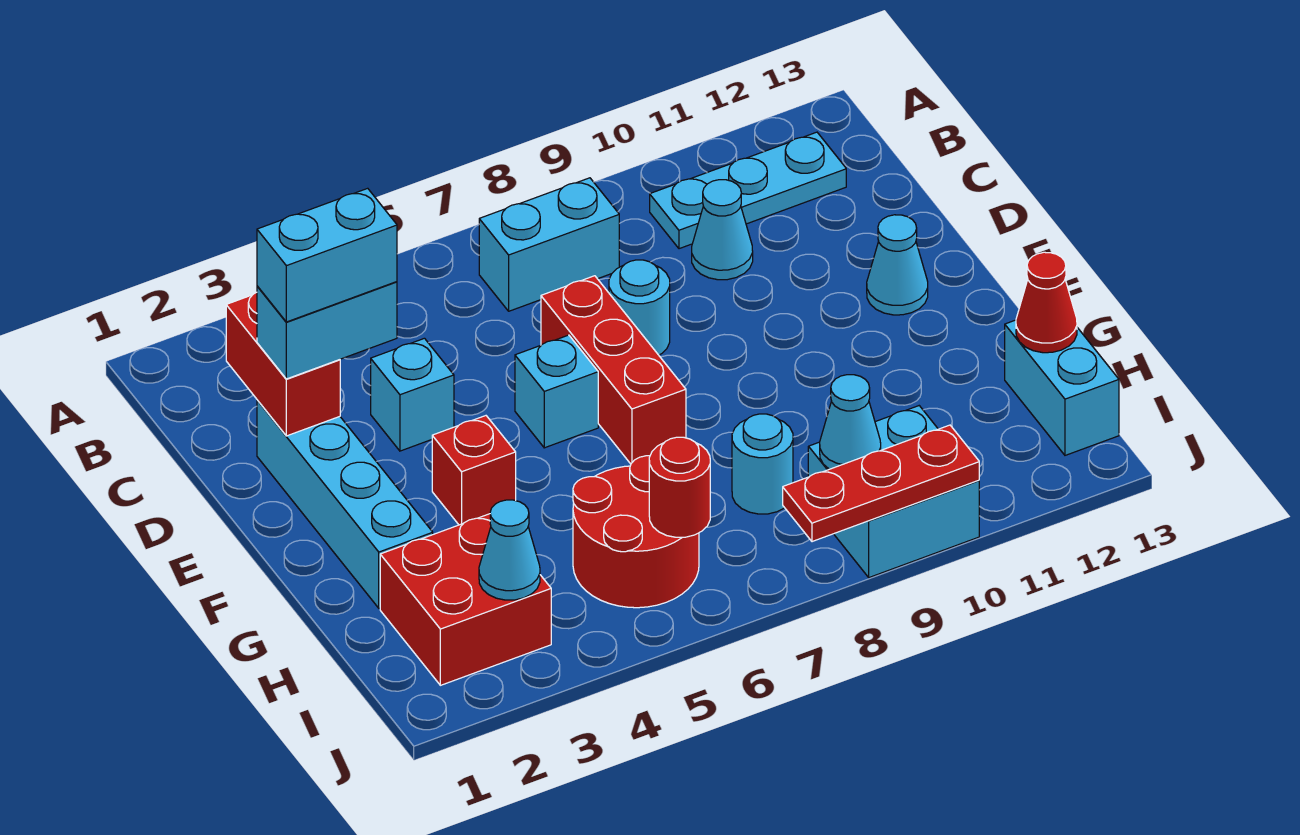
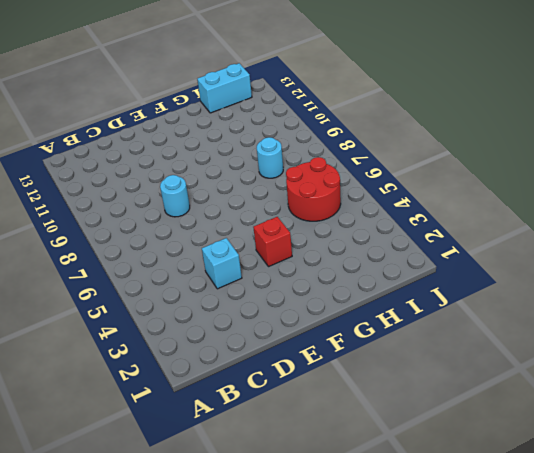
none -> cyan 1x2 brick [479,178,619,311]
none -> cyan 1x3 plate [650,132,846,249]
none -> cyan 1x1 cone [692,180,753,280]

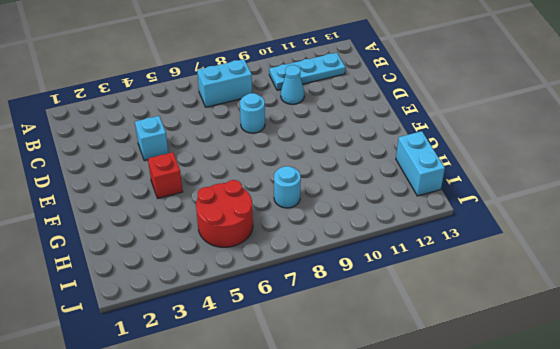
none -> cyan 1x4 brick [257,400,433,608]
none -> red 1x3 brick [541,276,686,464]
none -> cyan 1x1 brick [515,335,598,448]

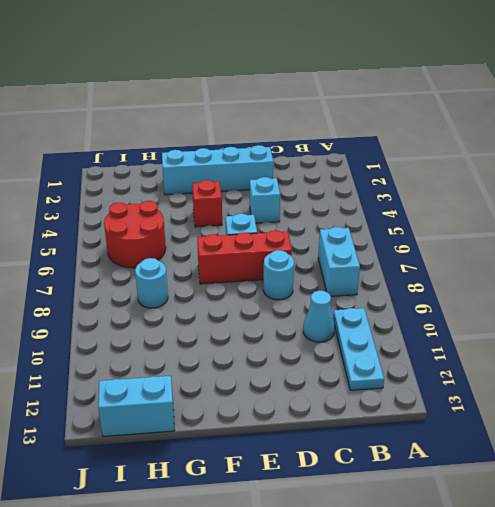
none -> cyan 1x1 cone [867,215,928,315]
none -> red 2x2 brick [380,514,551,685]
none -> cyan 2x2 brick [808,406,979,577]

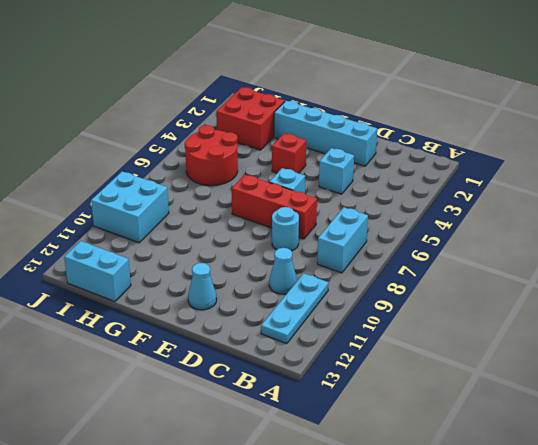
none -> cyan 1x1 round brick [732,414,793,514]
none -> red 1x2 brick [226,292,340,436]
none -> red 1x1 cone [1016,252,1077,353]

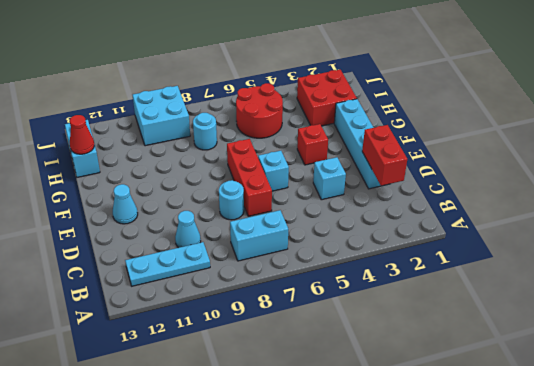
none -> cyan 1x1 cone [479,500,540,600]
none -> red 1x1 round brick [649,437,710,537]
none -> cyan 1x1 cone [820,375,881,469]

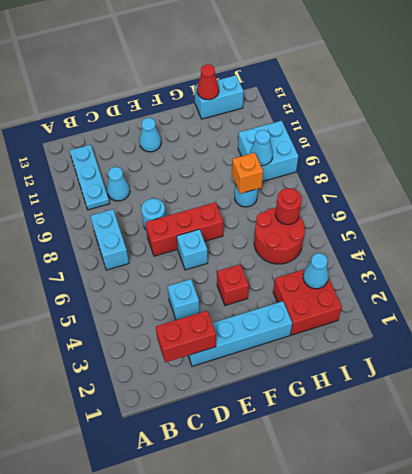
orange 1x1 brick [232,153,263,194] -> none
none -> red 1x3 plate [783,425,979,542]
none -> cyan 1x2 brick [257,282,397,379]
none -> cyan 1x2 brick [257,188,397,322]

